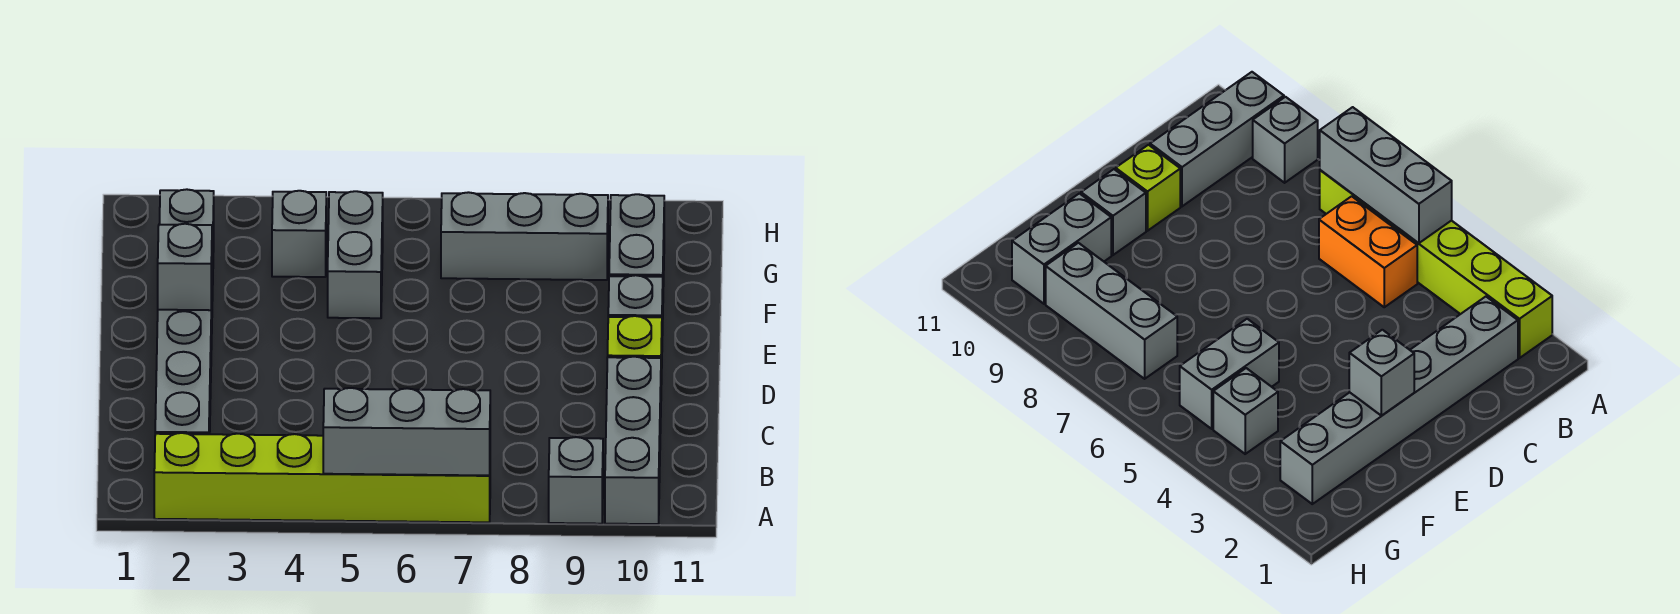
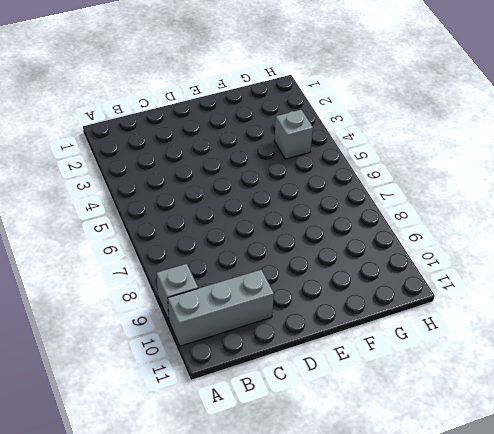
none -> lime 1x6 brick [154,433,490,522]
none -> grey 1x6 brick [155,189,214,434]
none -> orange 1x2 brick [1319,196,1417,307]

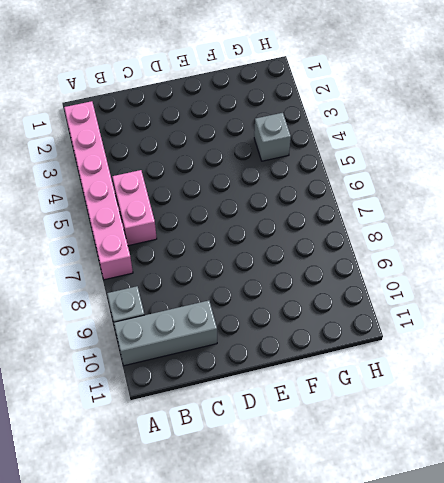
pink 1x6 brick [64,101,133,280] -> lime 1x6 brick [154,433,490,522]
pink 1x2 brick [112,170,157,246] -> orange 1x2 brick [1319,196,1417,307]
none -> grey 1x6 brick [155,189,214,434]
none -> lime 1x1 brick [608,316,662,385]
none -> grey 1x1 brick [608,275,663,336]

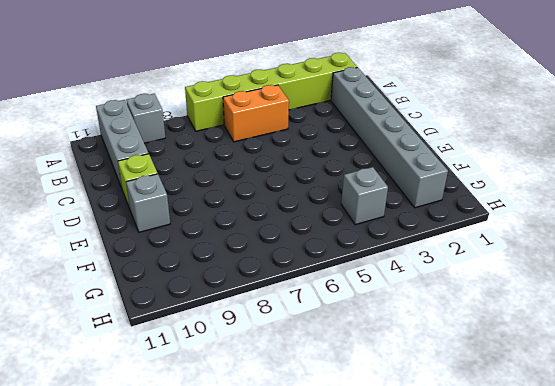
none -> grey 1x2 brick [328,191,383,318]
none -> grey 1x2 brick [609,194,664,287]
none -> grey 1x3 brick [441,192,608,280]

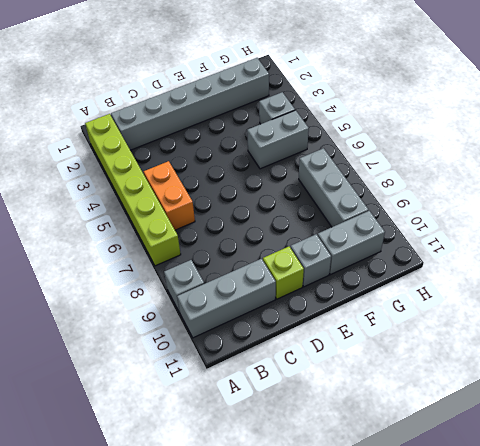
none -> grey 1x3 brick [323,388,490,475]
none -> grey 1x1 brick [158,224,212,310]

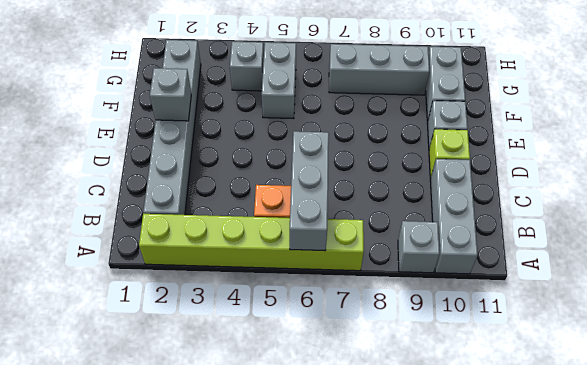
grey 1x3 brick [290,131,329,251] -> grey 1x3 brick turned to [323,388,490,475]

